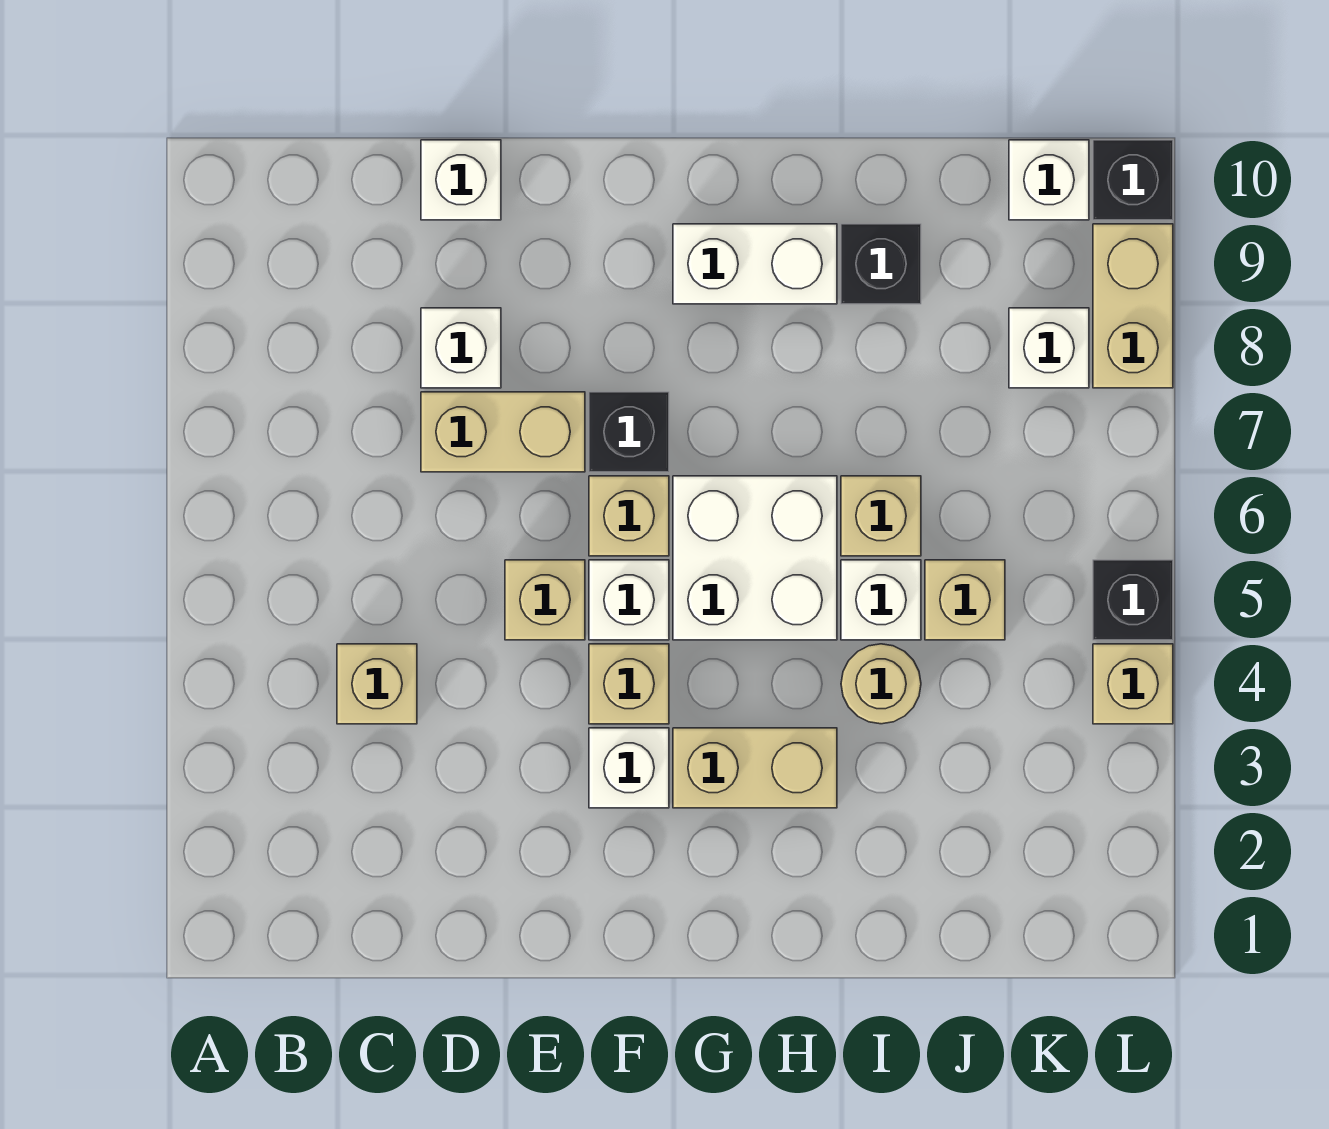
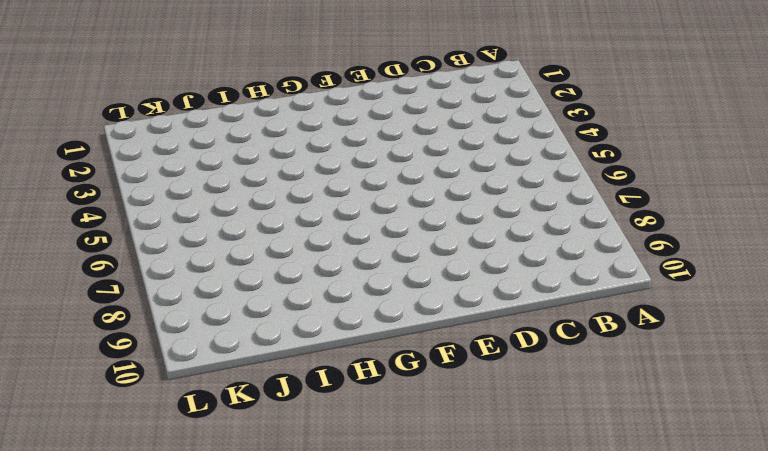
none -> tan 1x1 brick [337,644,417,724]
none -> tan 1x2 brick [421,392,585,472]
none -> white 1x1 brick [421,308,501,388]

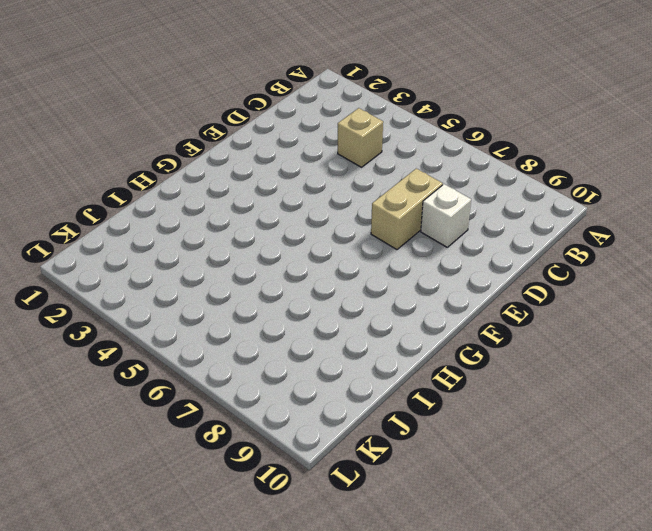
none -> white 1x1 brick [421,140,501,220]
none -> tan 1x1 brick [505,560,585,640]
none -> white 1x1 brick [589,728,669,808]

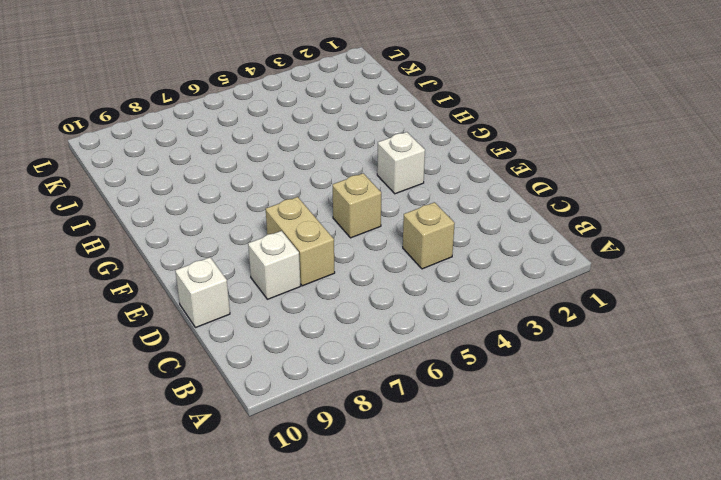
none -> tan 1x1 brick [589,644,669,724]
none -> white 1x1 brick [589,560,669,640]
none -> tan 1x1 brick [589,476,669,556]

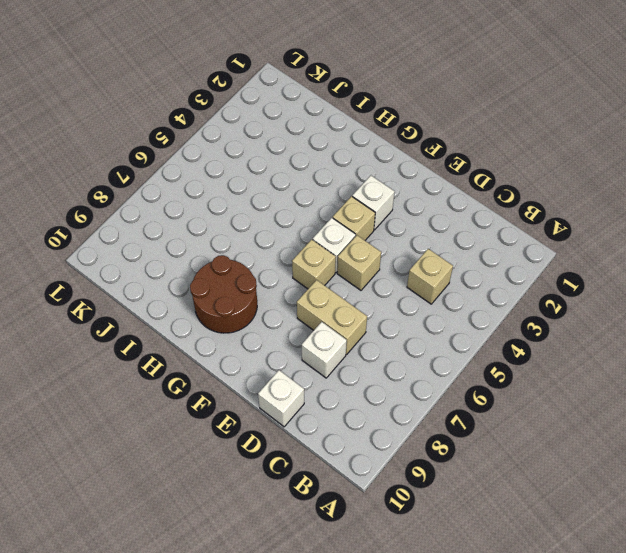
brown 2x2 round brick [190,255,257,333] -> white 1x2 brick [673,224,837,304]
none -> black 1x1 brick [589,392,669,472]
none -> tan 1x2 brick [673,728,837,808]
none -> white 2x2 brick [673,476,837,640]

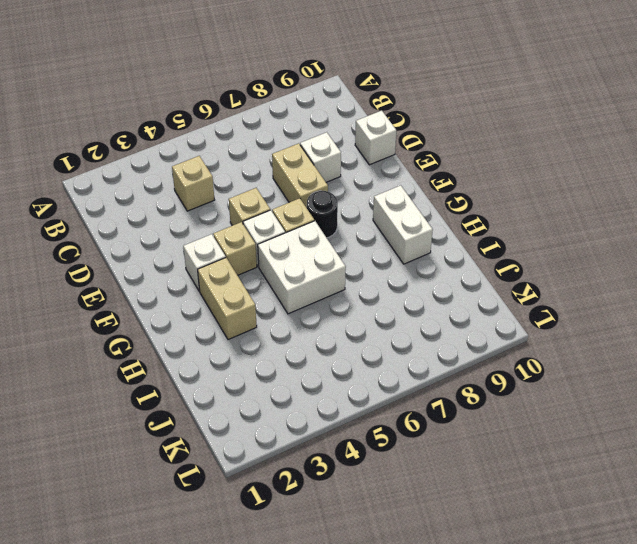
black 1x1 round brick [307,191,338,238] -> black 1x1 brick [589,392,669,472]
none -> tan 1x1 round brick [841,644,921,724]
none -> white 1x1 brick [841,560,921,640]
none -> tan 1x1 brick [841,476,921,556]

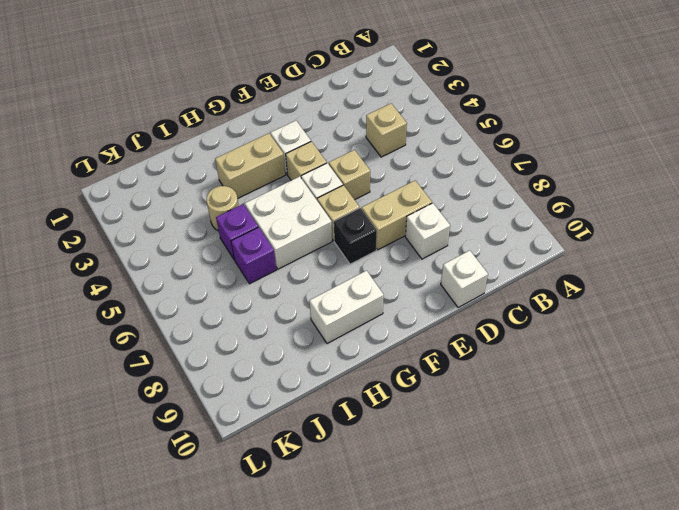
purple 1x1 brick [216,204,258,260] -> white 1x1 brick [841,560,921,640]
purple 1x1 brick [231,227,276,284] -> tan 1x1 brick [841,476,921,556]
none -> black 1x1 brick [841,224,921,304]
none -> tan 1x1 brick [925,560,1005,640]
none -> white 1x1 brick [1009,308,1089,388]

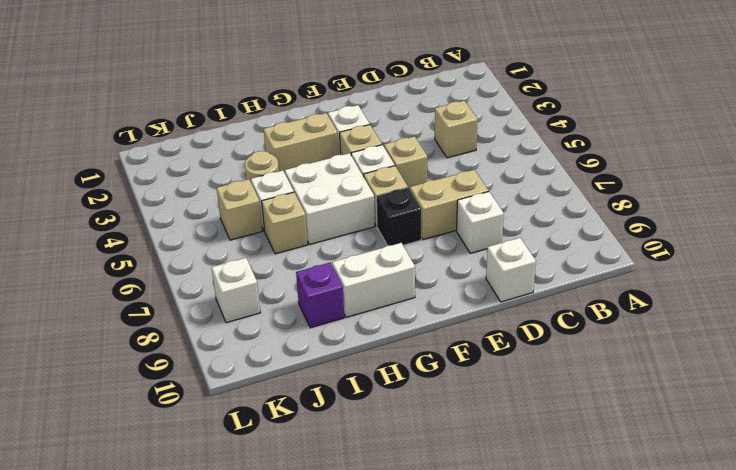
purple 1x1 brick [296,263,344,328] -> black 1x1 brick [841,224,921,304]
none -> white 1x1 brick [1009,140,1089,220]
none -> tan 1x1 brick [1093,644,1173,724]
none -> black 1x1 brick [1093,560,1173,640]

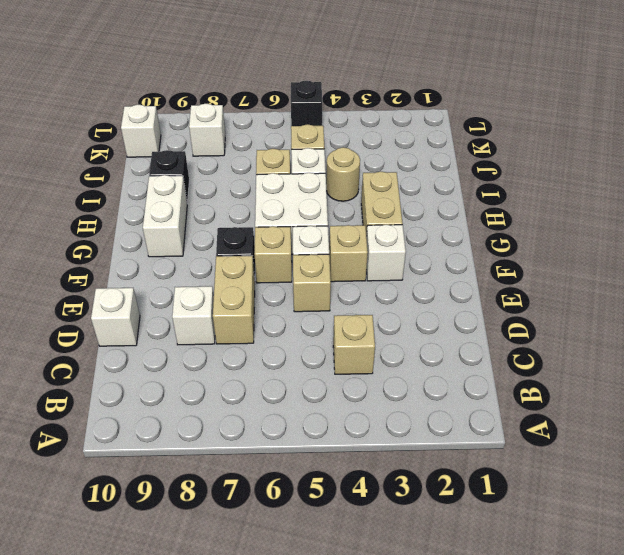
none -> tan 1x1 brick [1093,644,1173,724]
none -> tan 1x2 brick [1093,224,1173,388]
none -> black 1x1 brick [1093,140,1173,220]

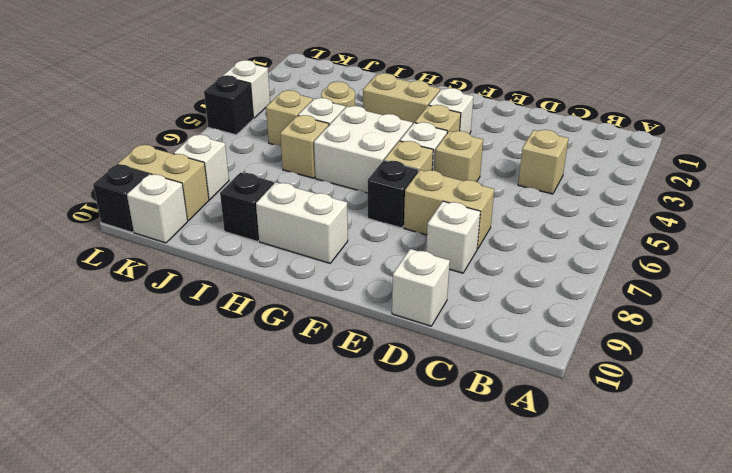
tan 1x2 brick [118,145,209,221] -> tan 1x2 brick turned to [1093,224,1173,388]
white 1x1 brick [223,60,270,118] -> tan 1x1 brick [1093,644,1173,724]

